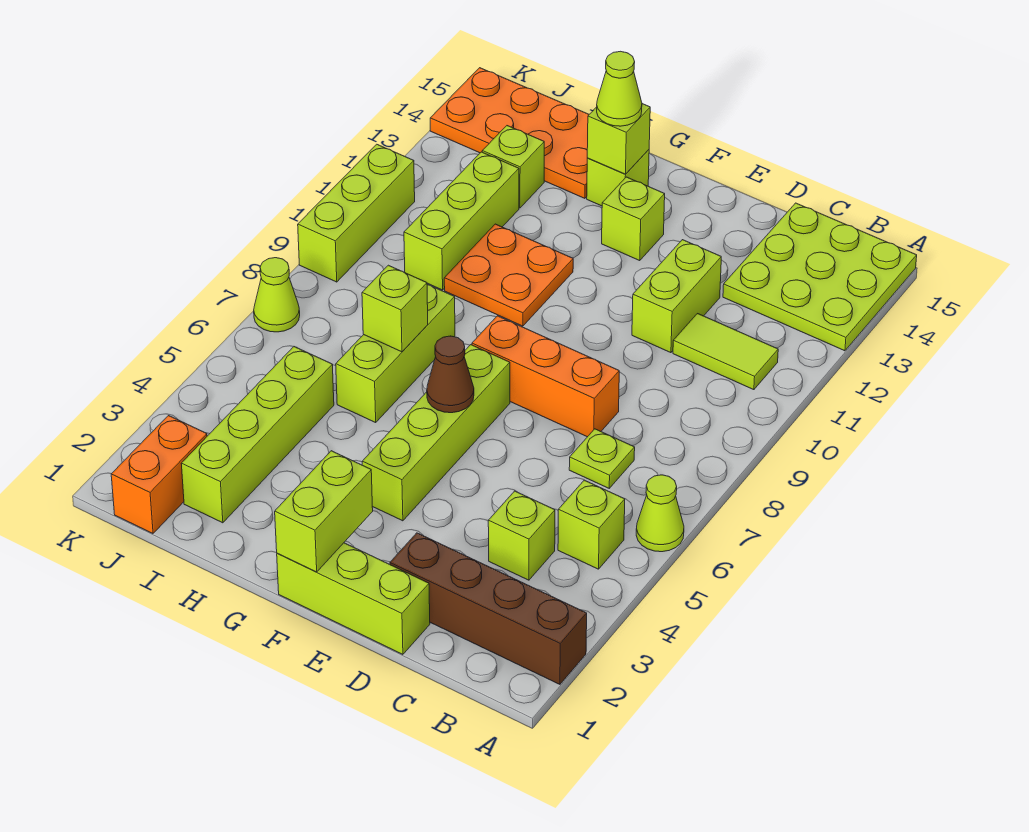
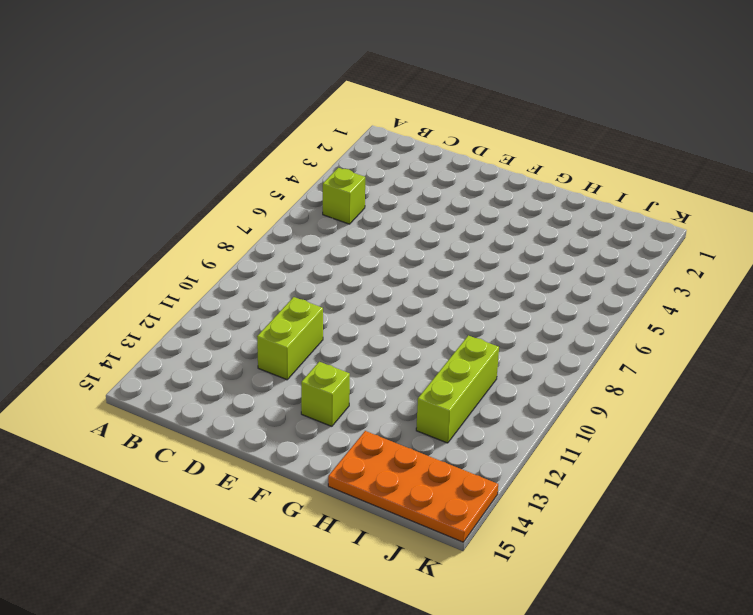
none -> brown 1x4 brick [390,533,587,684]
none -> lime 1x1 cone [636,475,684,552]
none -> lime 3x3 plate [723,203,917,351]

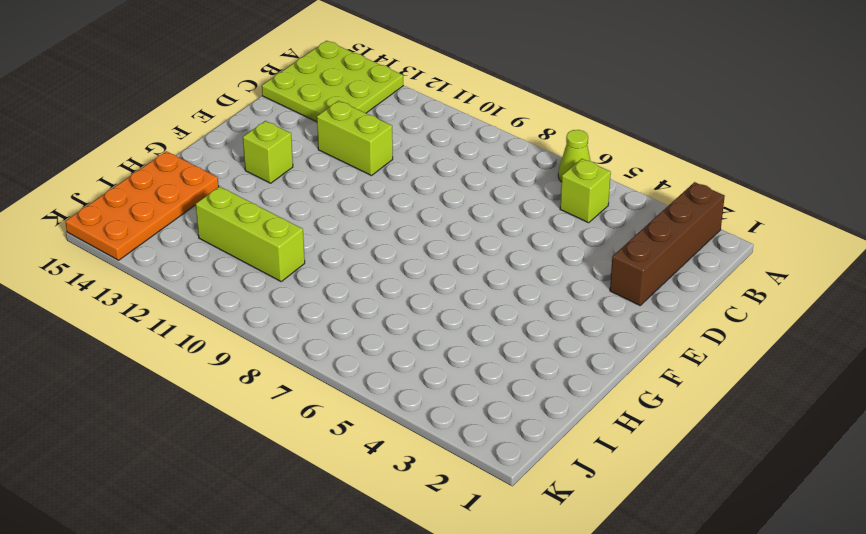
none -> lime 1x2 tile [673,314,778,390]
none -> lime 1x1 brick [488,491,555,580]
none -> lime 1x1 plate [569,429,635,488]

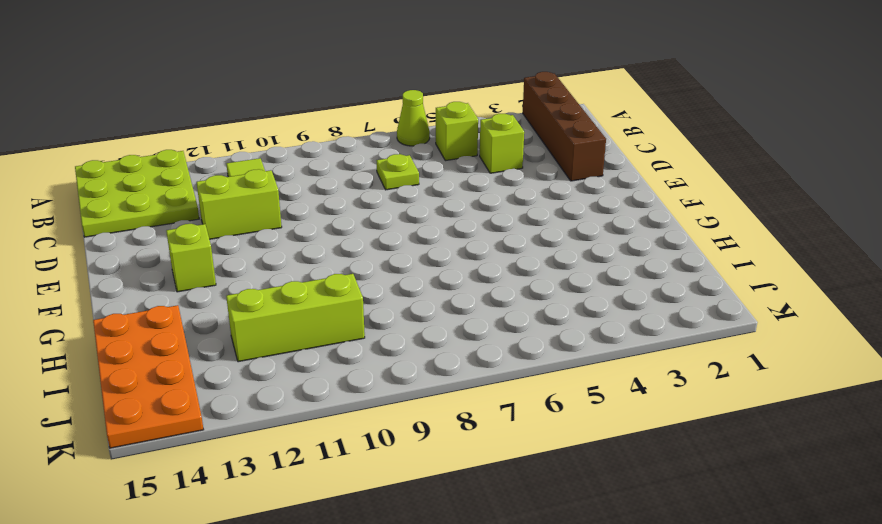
none -> lime 1x3 brick [277,543,430,654]
none -> orange 1x3 brick [472,316,619,437]
none -> lime 1x4 brick [362,345,510,521]

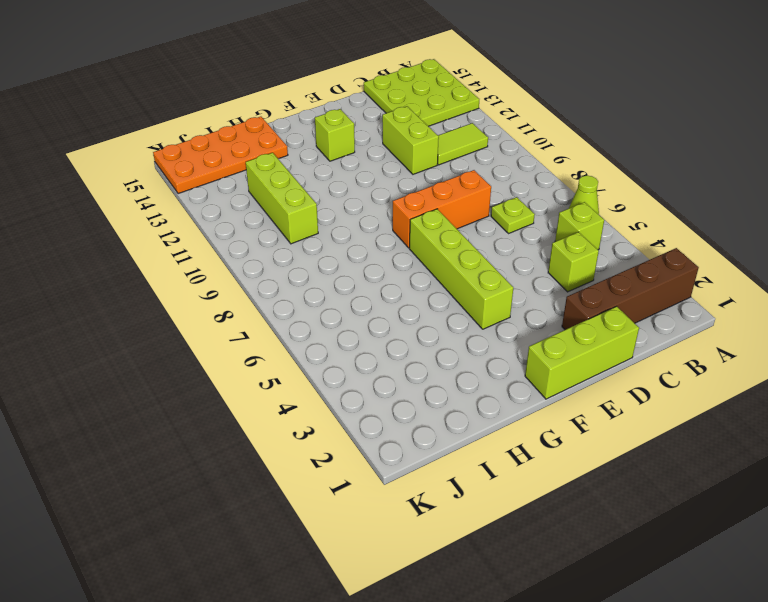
none -> orange 2x2 plate [444,224,573,326]
none -> lime 1x1 brick [587,150,649,206]
none -> lime 1x3 brick [336,284,455,422]

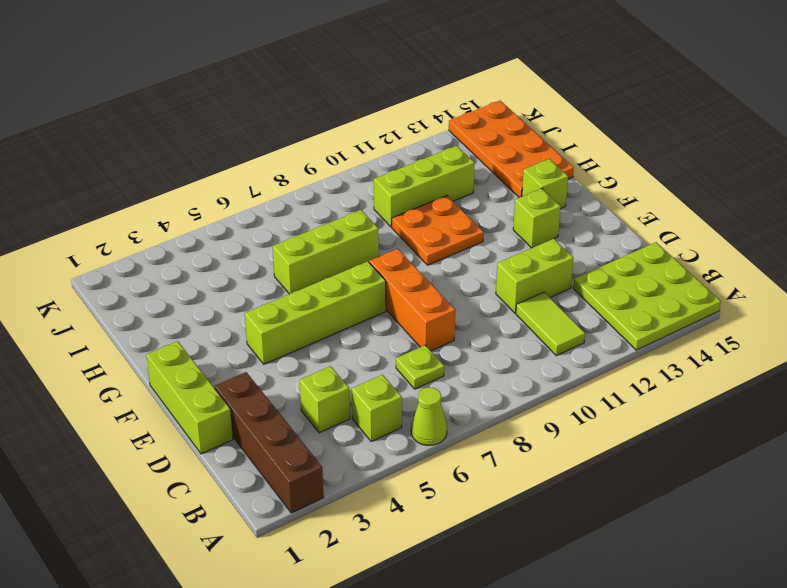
none -> lime 1x4 brick [181,347,334,523]
none -> lime 1x1 brick [482,126,544,208]
none -> orange 1x2 brick [111,416,207,533]

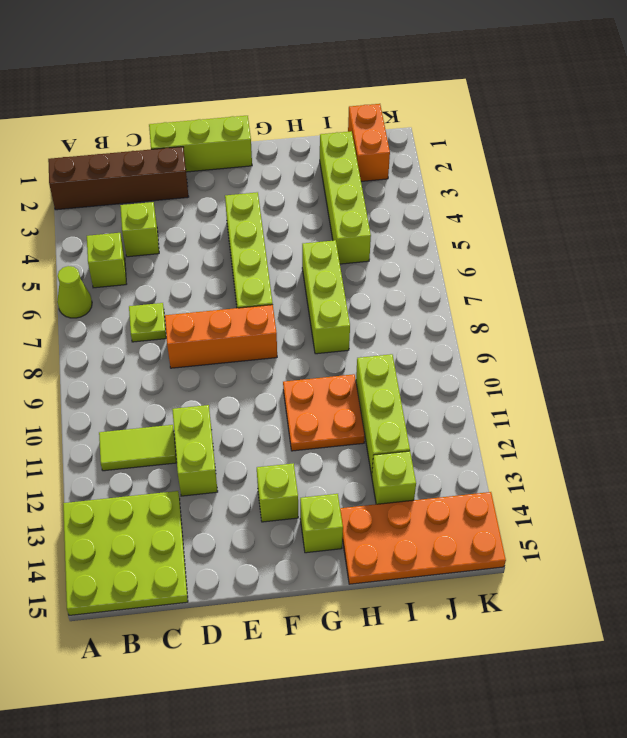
none -> lime 1x1 cone [254,258,300,332]
none -> lime 1x3 brick [298,144,415,282]
none -> lime 1x2 brick [275,451,373,572]

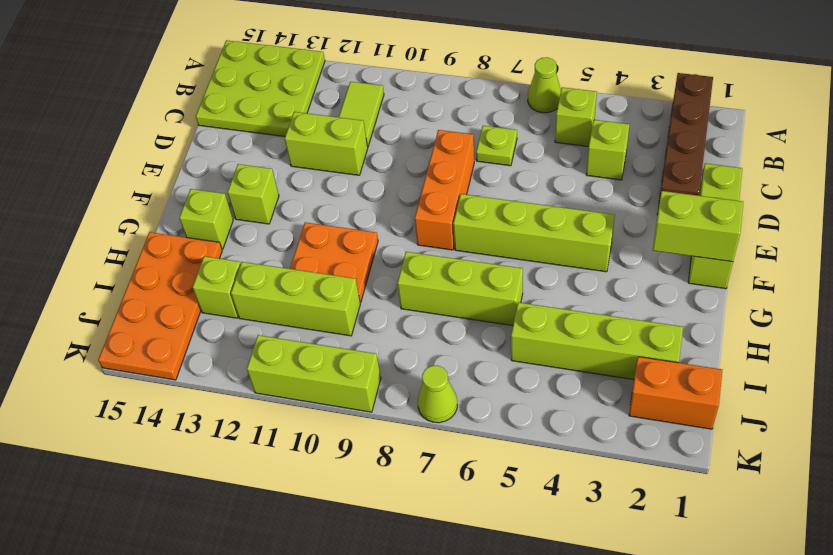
none -> brown 1x1 cone [427,336,474,413]
none -> lime 1x1 brick [587,104,650,174]
none -> lime 1x1 brick [362,265,428,352]

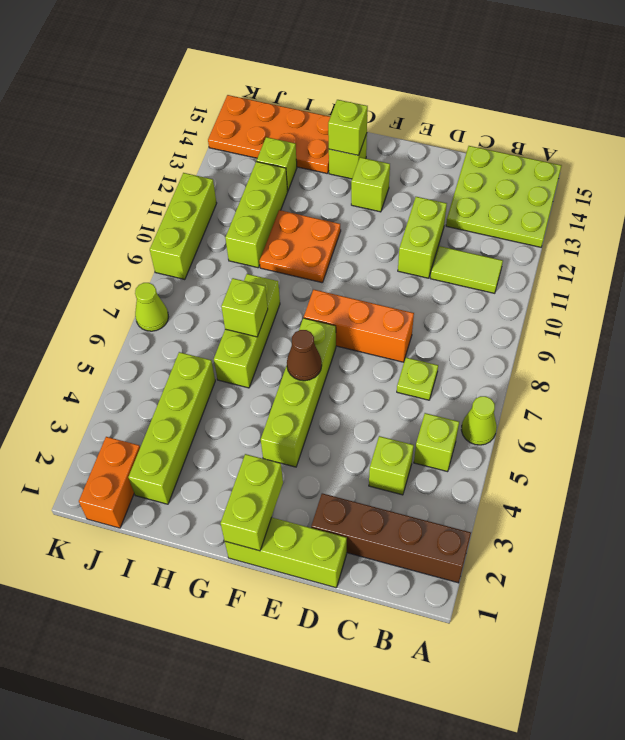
none -> lime 1x1 cone [597,51,642,126]

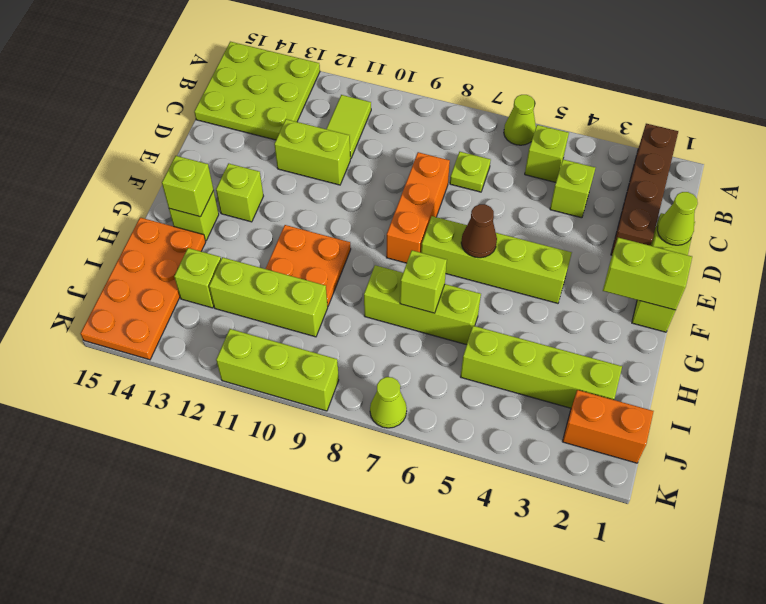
lime 1x1 cone [657,192,698,245] -> lime 1x1 cone moved to [597,51,642,126]

